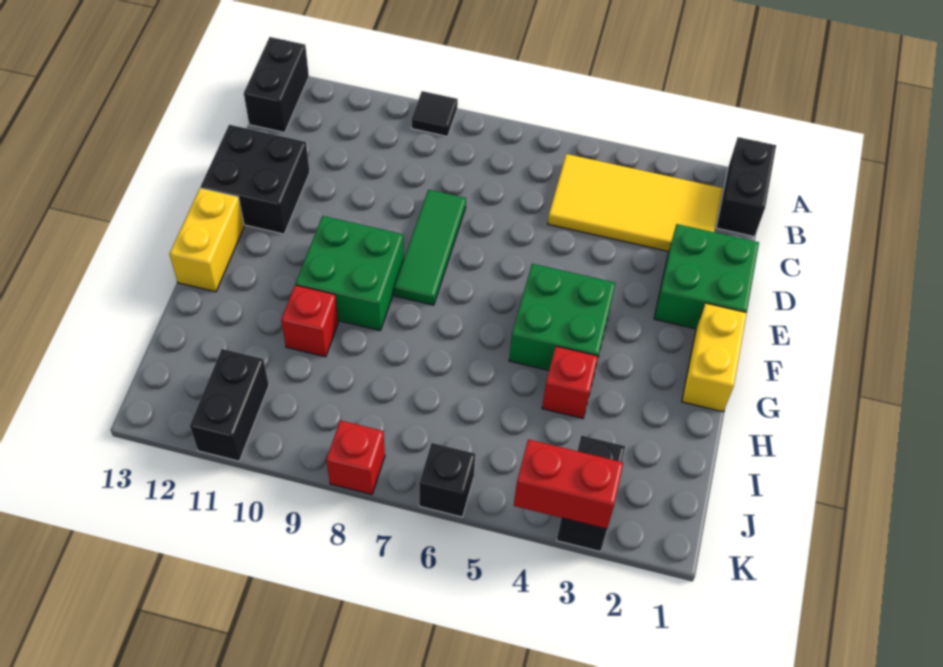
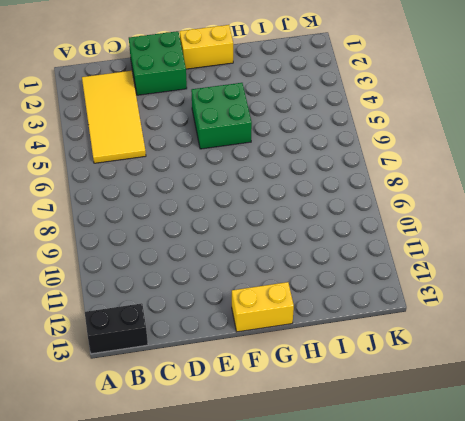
none -> black 1x2 brick [716,137,776,237]
none -> black 1x1 tile [412,91,458,136]
none -> green 1x3 tile [394,190,466,305]

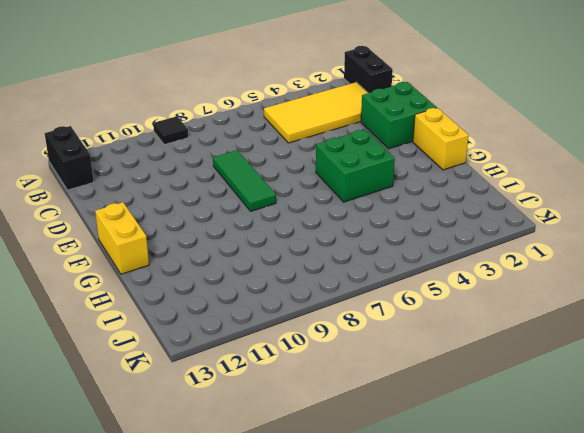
none -> black 2x2 brick [201,125,310,234]
none -> green 2x2 brick [296,216,404,331]
none -> red 1x1 brick [542,346,598,418]

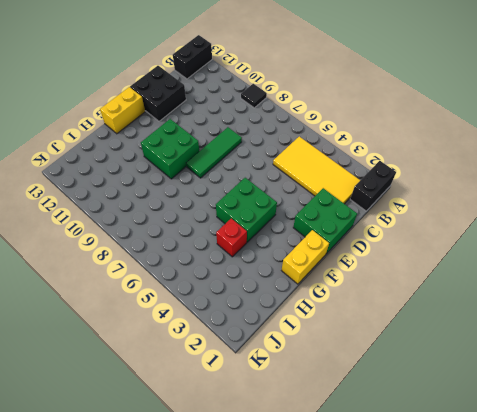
none -> red 1x1 brick [281,285,338,357]
none -> black 1x2 brick [557,435,625,551]
none -> black 1x2 brick [190,349,269,461]

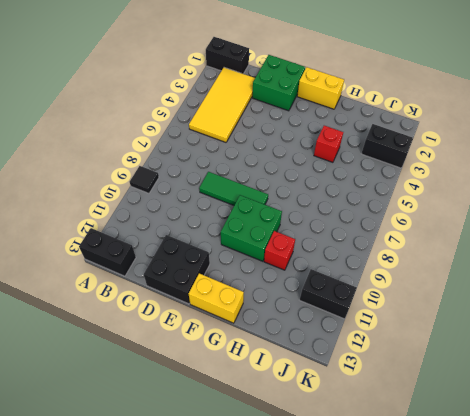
none -> green 2x2 brick [509,264,615,370]
none -> black 1x1 brick [419,443,475,517]
none -> red 1x1 brick [326,420,385,494]

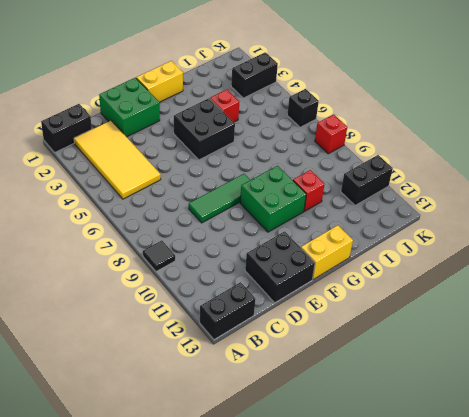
black 2x2 brick [174,98,235,160] -> green 2x2 brick [509,264,615,370]
none -> red 1x2 brick [514,439,623,529]

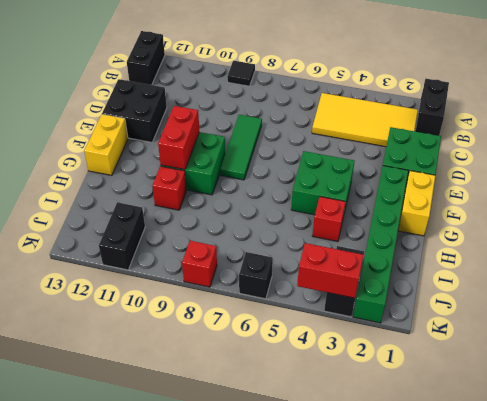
green 1x6 brick [353,166,408,323] -> none
red 1x2 brick [158,106,199,170] -> none

